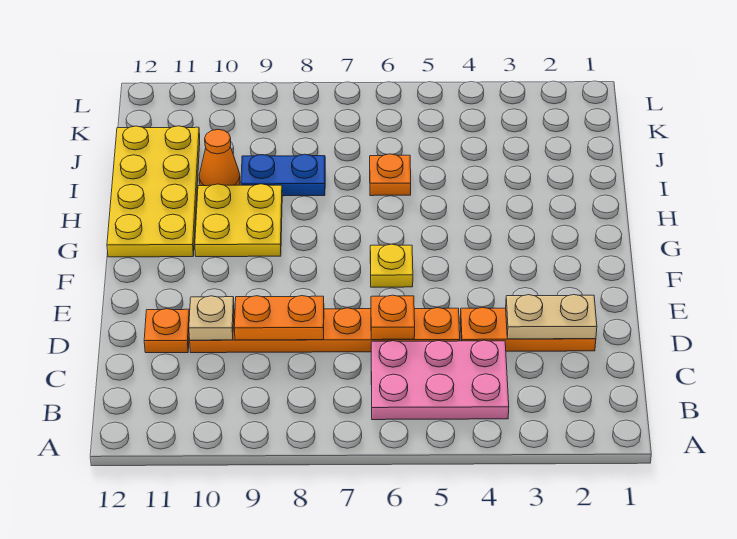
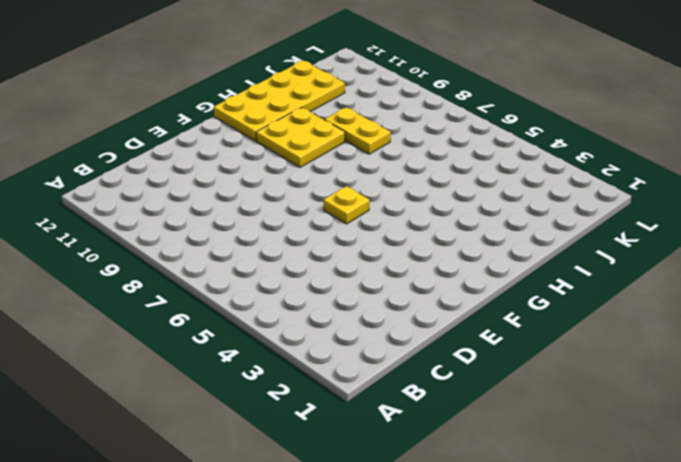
yellow 1x2 plate [325,107,391,154] -> blue 1x2 plate [241,154,325,196]
none -> pink 2x3 plate [371,340,509,420]
none -> orange 1x3 plate [460,307,596,351]
none -> orange 1x6 plate [190,308,460,353]

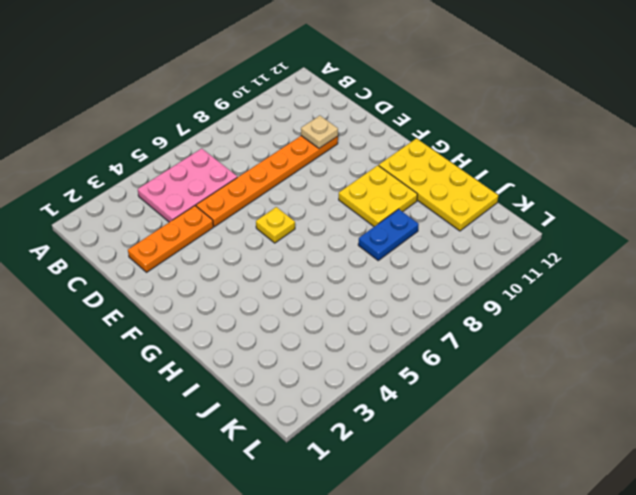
none -> orange 1x1 plate [144,309,190,353]
none -> orange 1x1 plate [370,154,411,196]
none -> orange 1x1 cone [199,129,240,186]

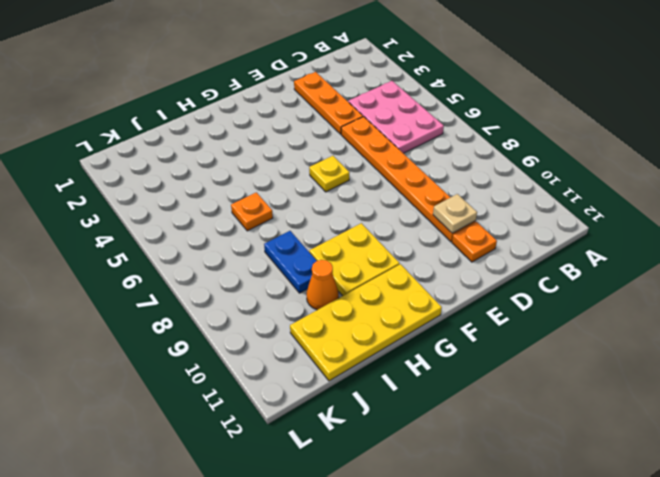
none -> tan 1x2 plate [506,295,597,339]
none -> orange 1x1 plate [371,295,415,340]
none -> orange 1x2 plate [234,296,324,340]

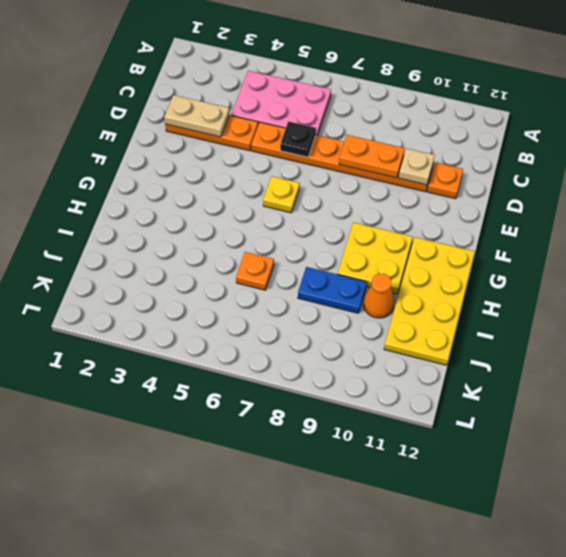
black 1x1 plate [280,121,316,157] -> orange 1x1 plate [371,295,415,340]

